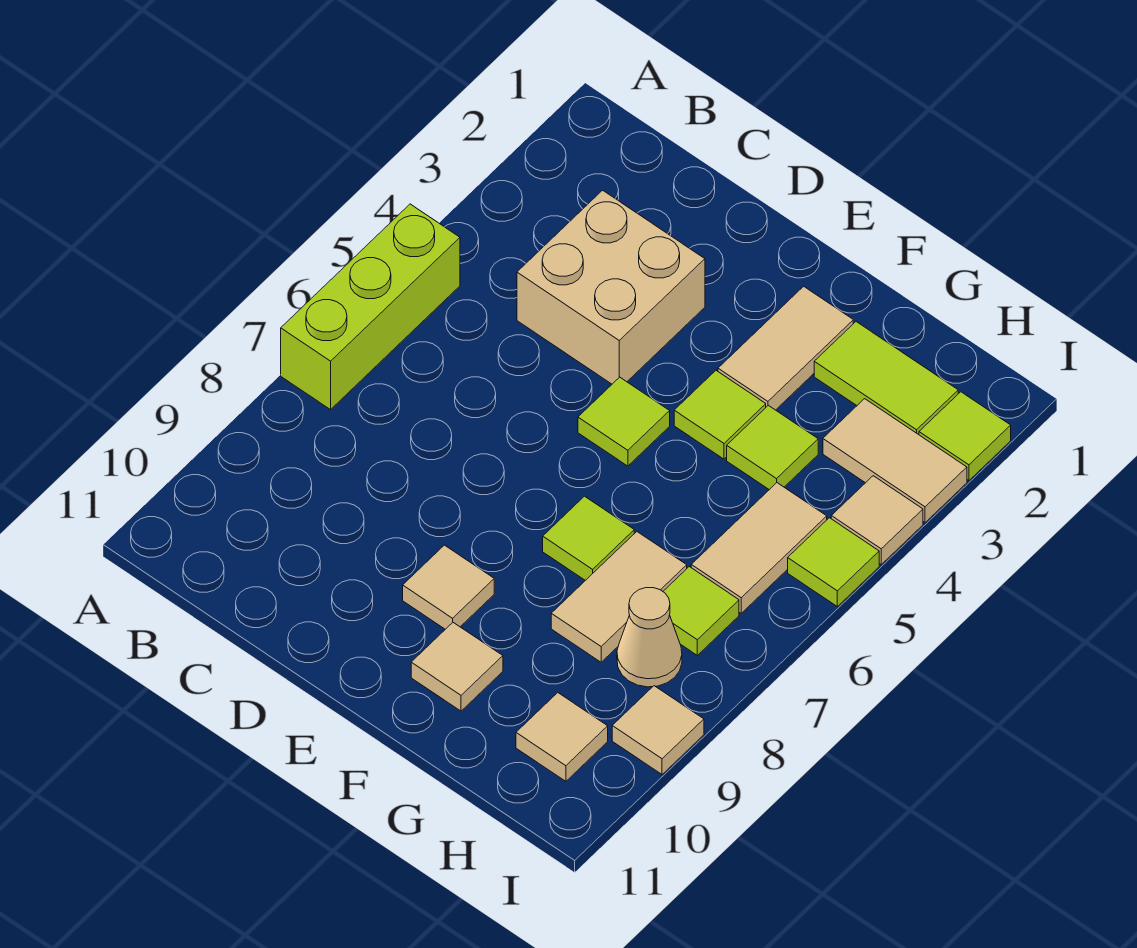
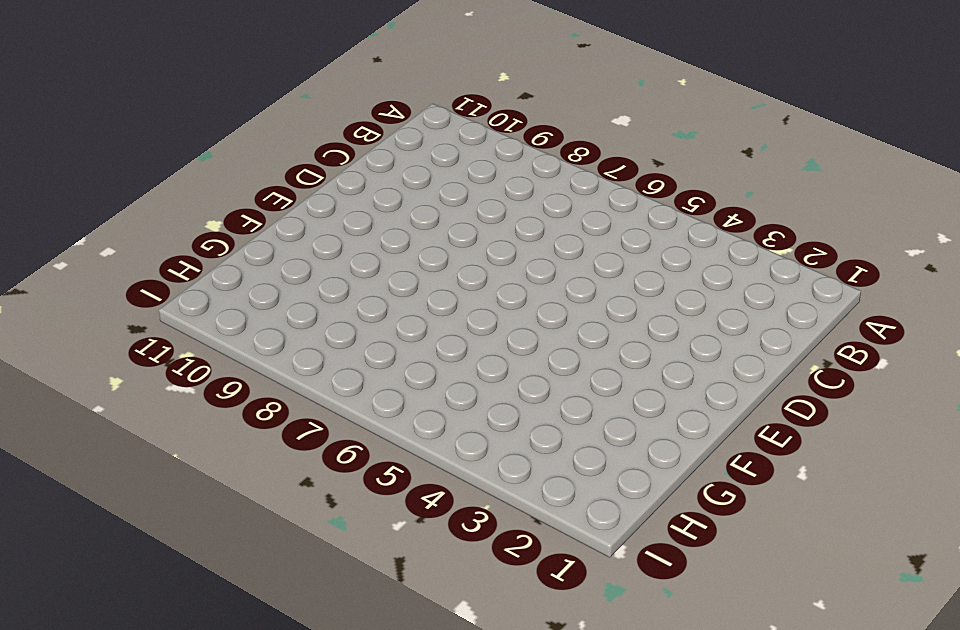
none -> lime 1x3 brick [281,204,460,410]
none -> tan 2x2 brick [517,190,705,384]
none -> lime 1x1 tile [578,377,670,466]

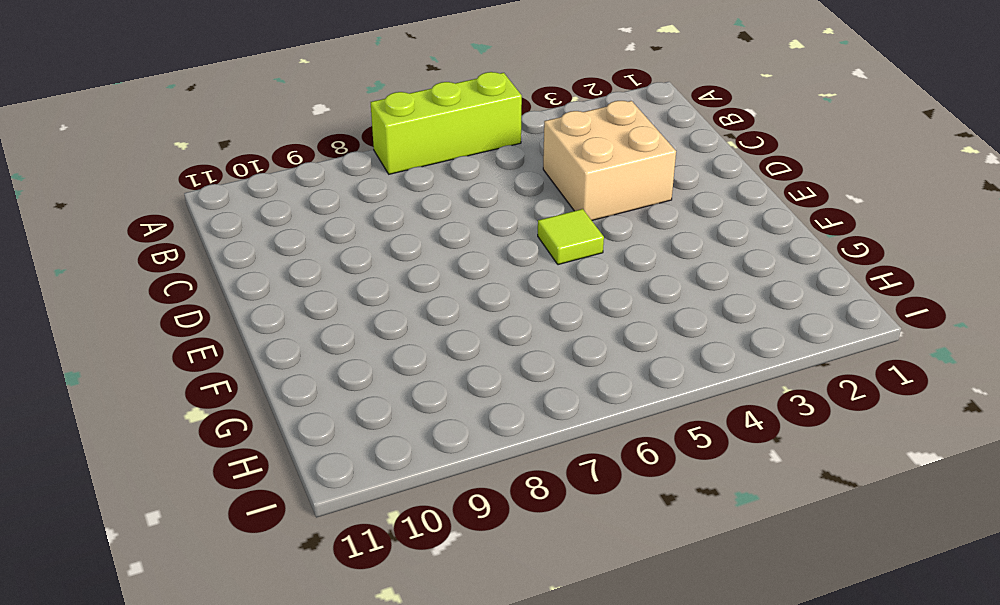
none -> tan 1x1 tile [403,545,494,629]
none -> tan 1x2 tile [718,286,853,410]
none -> lime 1x1 tile [674,371,766,459]

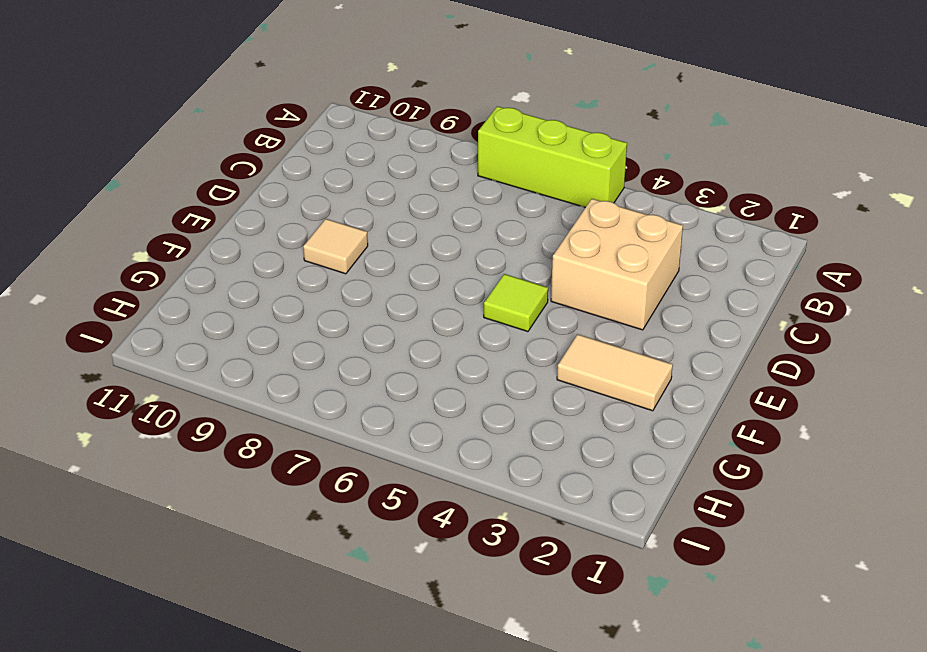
none -> lime 1x1 tile [674,371,766,459]
none -> lime 1x1 tile [543,496,634,580]
none -> tan 1x1 tile [411,623,503,711]

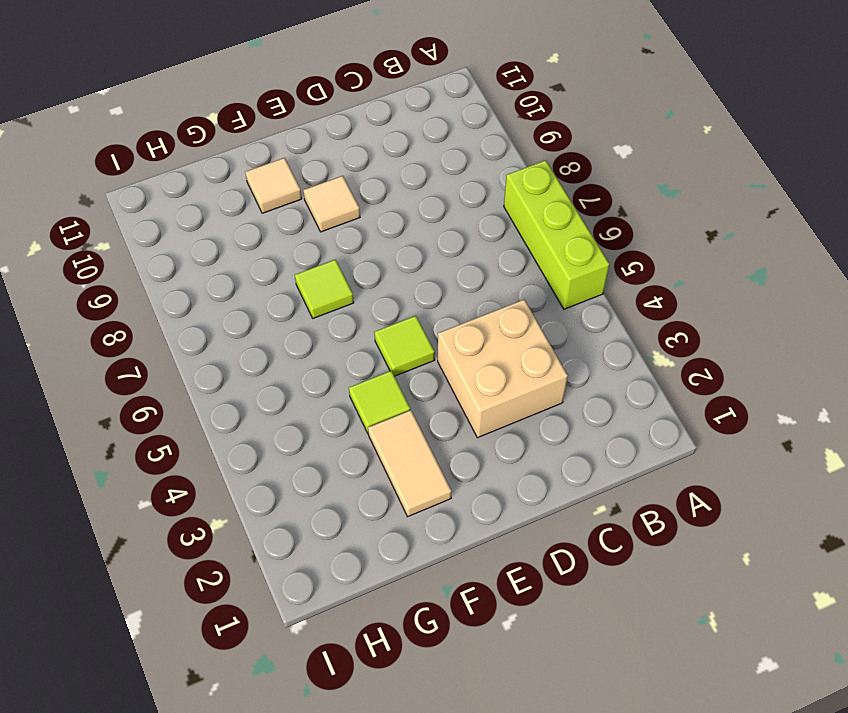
none -> lime 1x2 tile [814,322,958,435]
none -> lime 1x1 tile [727,405,818,490]
none -> tan 1x2 tile [551,532,687,662]

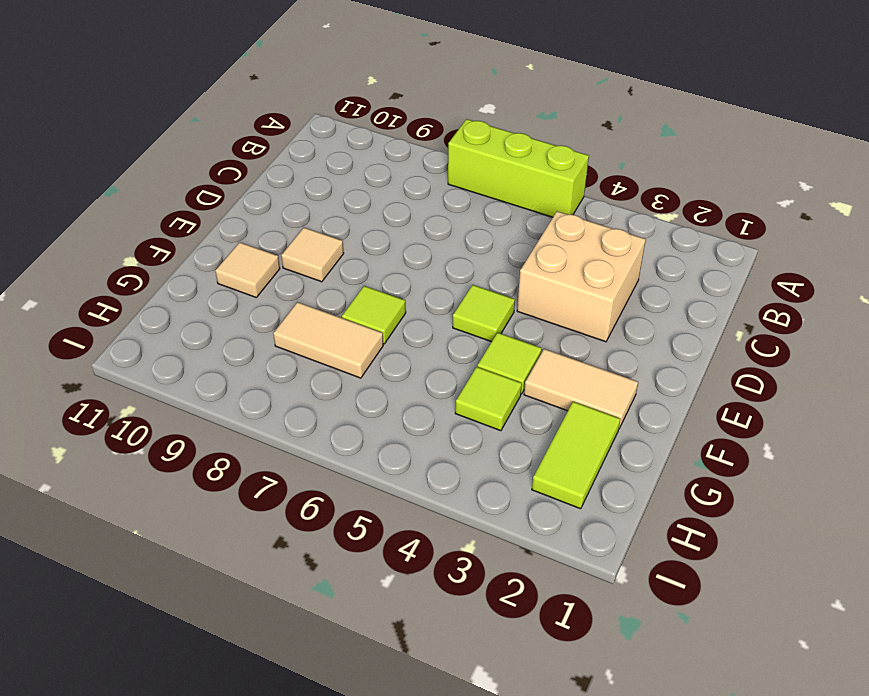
none -> tan 1x2 tile [823,399,967,522]
none -> tan 1x2 tile [691,483,827,613]
none -> lime 1x1 tile [663,567,739,655]

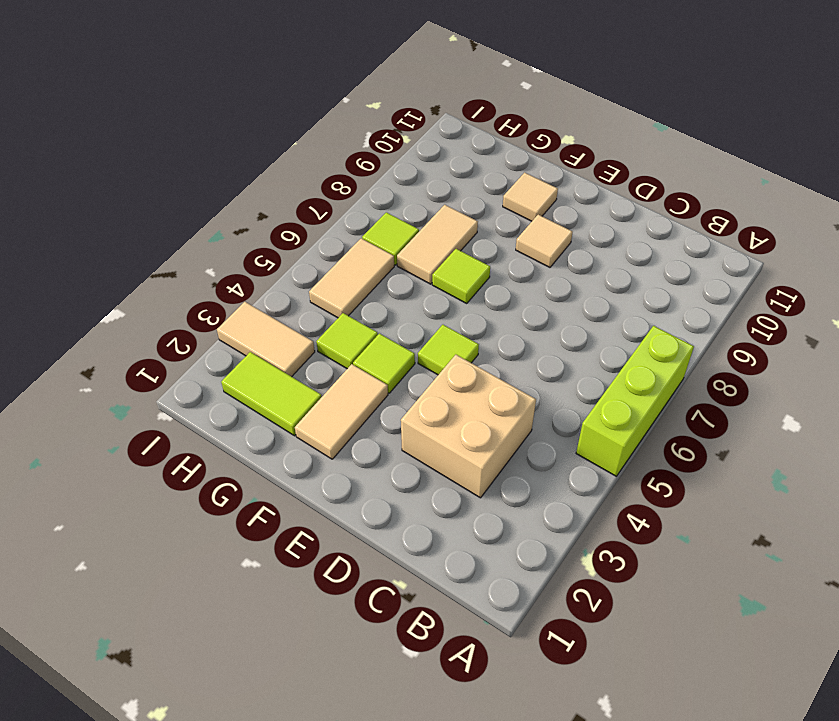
none -> tan 1x1 cone [617,588,682,687]
none -> tan 1x1 tile [516,693,608,781]
none -> lime 1x1 tile [919,392,1011,481]

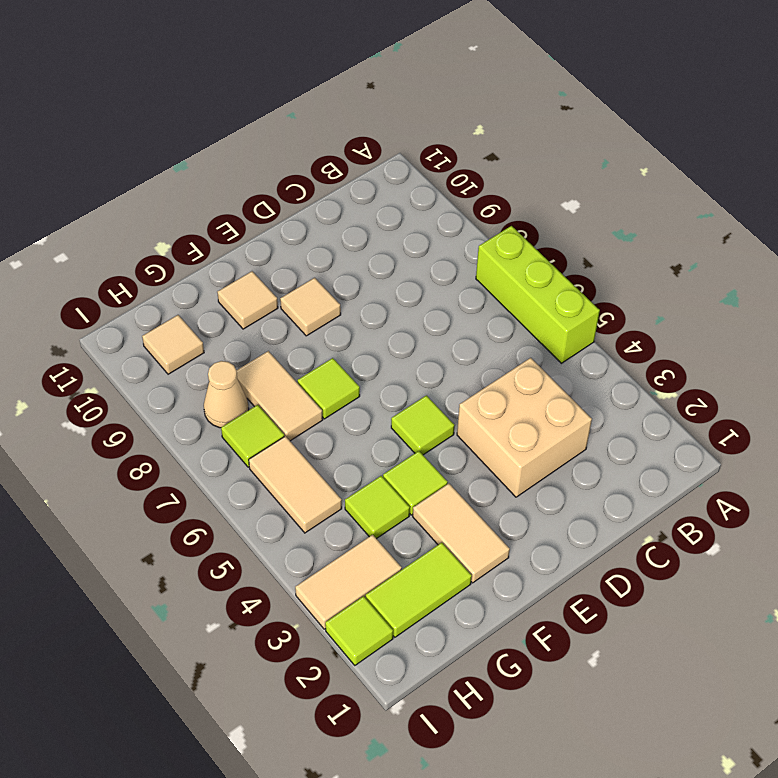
none -> tan 1x1 tile [831,476,923,564]
none -> lime 1x1 tile [788,518,879,606]
none -> tan 1x1 tile [612,686,704,774]

